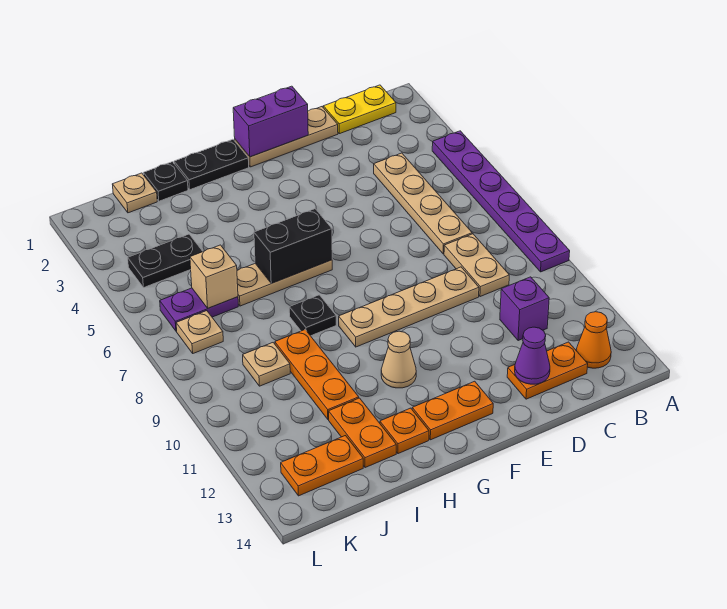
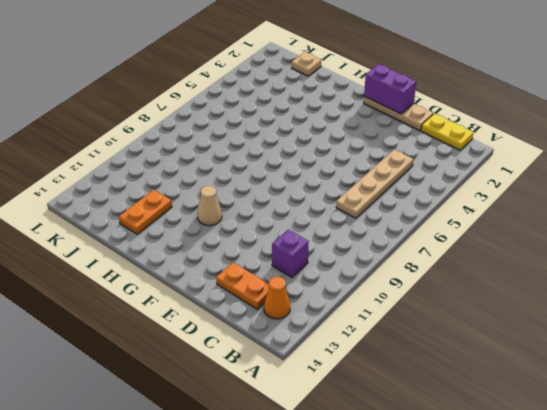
none -> purple 1x6 plate [432,131,570,272]
none -> tan 1x2 plate [444,234,509,297]
none -> tan 1x4 plate [339,267,479,347]

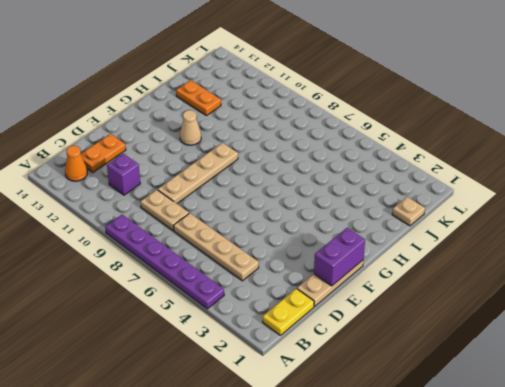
none -> orange 1x2 plate [412,381,493,440]
none -> black 1x2 plate [174,139,249,190]
none -> tan 1x3 plate [237,260,332,306]

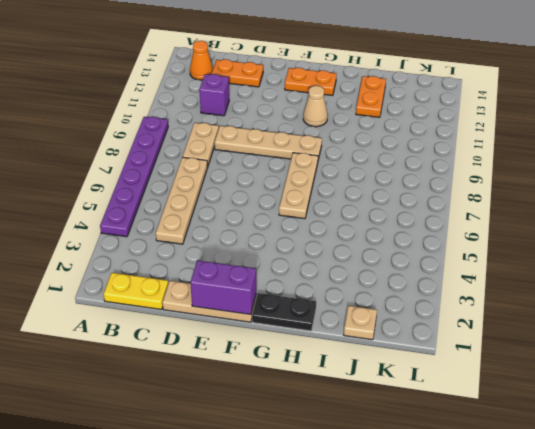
tan 1x3 plate [279,153,318,219] -> tan 1x3 plate turned to [237,260,332,306]
none -> black 1x1 plate [289,295,336,336]
none -> orange 1x1 plate [380,408,429,454]
none -> black 1x1 plate [143,162,188,201]

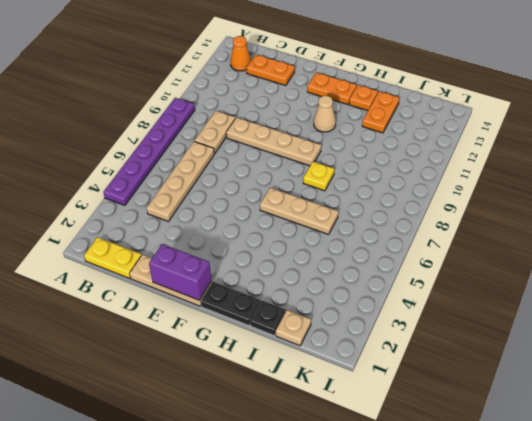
yellow 1x1 plate [303,162,334,191] -> black 1x1 plate [289,295,336,336]
none -> purple 1x1 brick [500,277,549,341]
none -> orange 1x3 plate [275,330,359,419]
none -> black 1x2 plate [128,234,203,288]

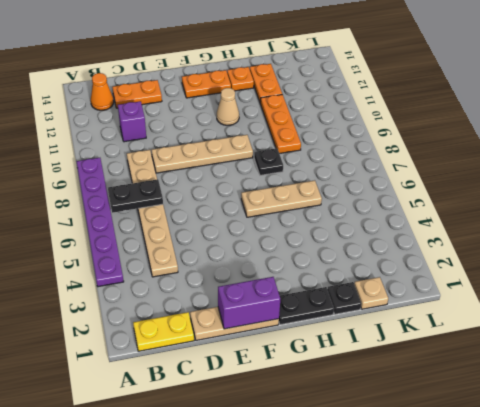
black 1x2 plate [108,179,163,213] -> black 1x2 plate moved to [128,234,203,288]
none -> purple 1x2 plate [160,288,238,331]
none -> tan 1x1 plate [243,343,290,386]
none -> orange 1x2 plate [281,436,363,496]

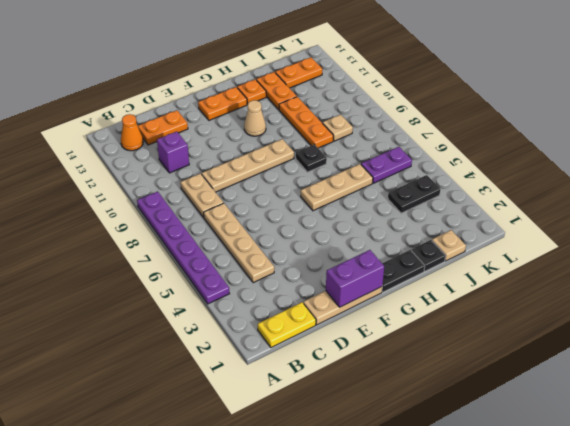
none -> tan 1x1 plate [176,311,223,353]
none -> purple 1x1 cone [515,327,550,384]
none -> black 1x2 brick [254,209,332,283]

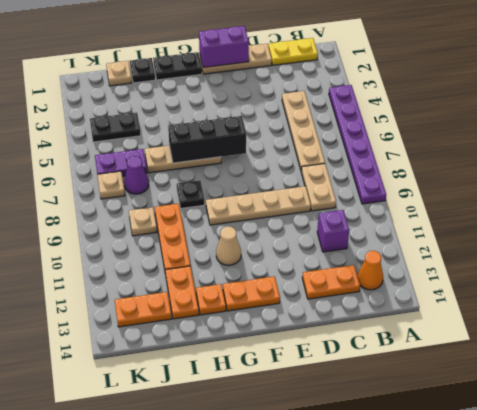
black 1x3 brick [168,116,246,163] -> black 1x2 brick [254,209,332,283]
purple 1x1 cone [124,156,149,194] -> purple 1x1 cone moved to [515,327,550,384]
none -> tan 1x1 brick [190,245,238,308]

